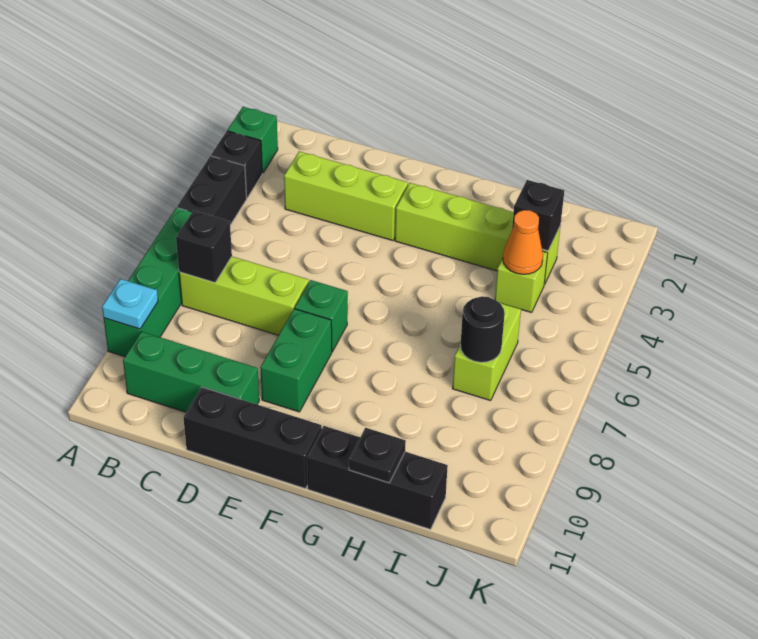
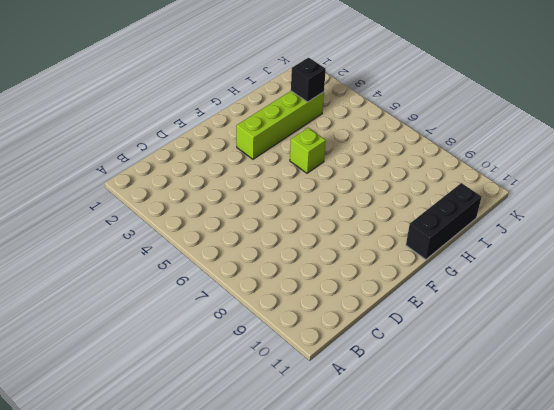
lime 1x1 brick [290,128,326,173] -> lime 1x1 brick moved to [495,251,548,313]
none -> green 1x1 brick [228,107,278,173]
none -> black 1x1 brick [211,131,262,198]
none -> black 1x2 brick [177,156,247,225]

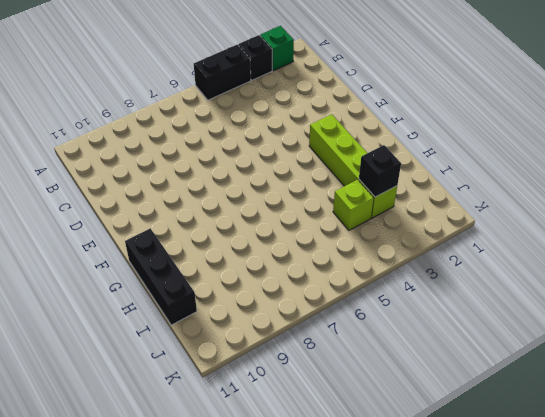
none -> green 1x4 brick [104,208,192,357]
none -> lime 1x3 brick [179,257,309,335]
none -> green 1x3 brick [123,332,259,412]

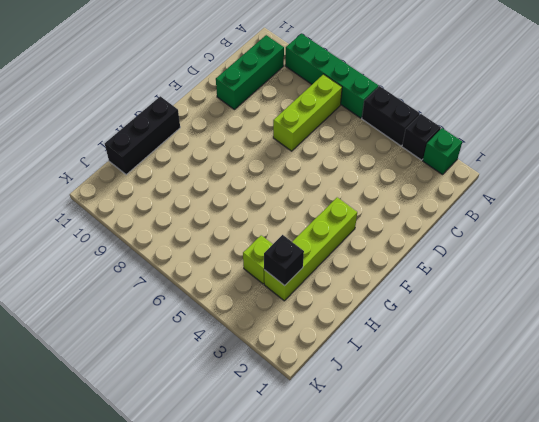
none -> lime 1x3 brick [284,151,408,241]
none -> black 1x3 brick [183,387,322,489]
none -> green 1x1 brick [295,280,348,352]

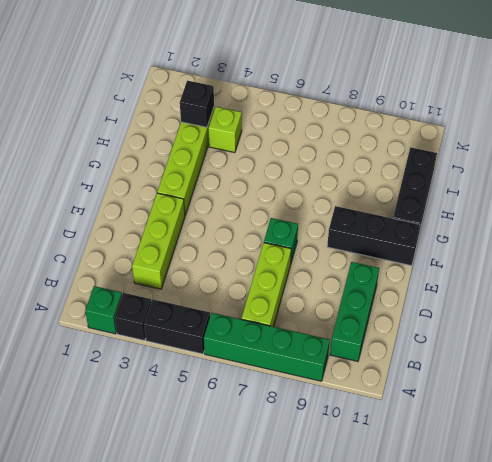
black 1x3 brick [327,206,421,266] -> black 1x3 brick turned to [183,387,322,489]
none -> green 1x2 brick [260,309,332,412]
none -> lime 1x2 brick [453,303,521,401]
none -> cyan 1x1 plate [102,279,158,329]

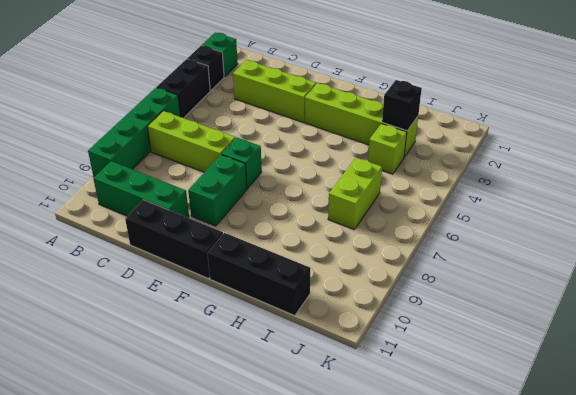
none -> cyan 1x1 plate [102,279,158,329]
none -> black 1x1 brick [176,210,232,283]
none -> black 1x1 plate [349,428,406,483]

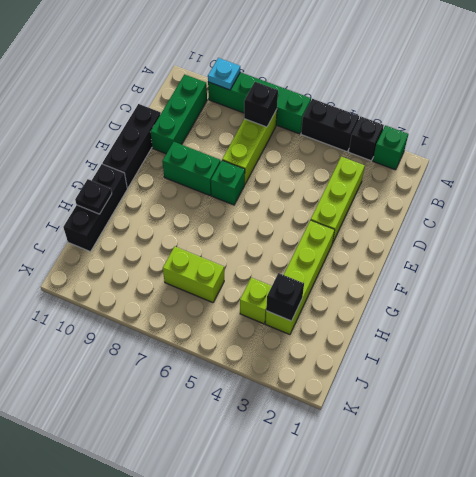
none -> orange 1x1 cone [503,210,543,274]
none -> black 1x1 round brick [460,296,505,362]

